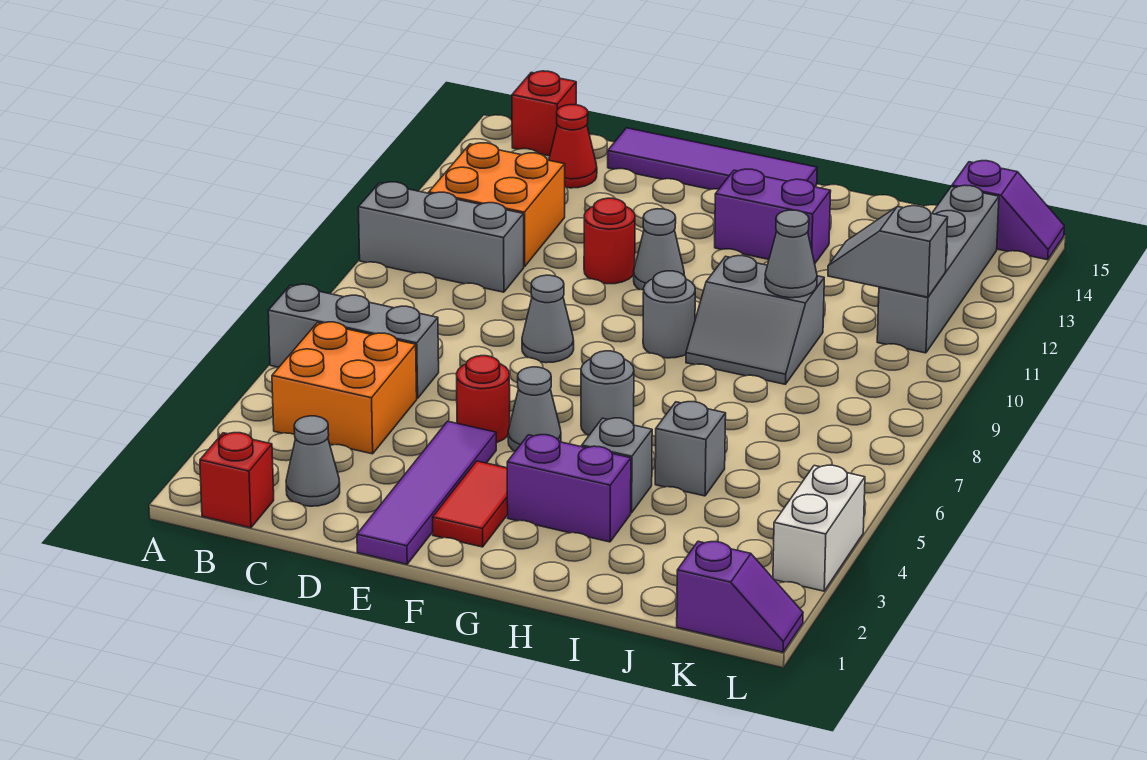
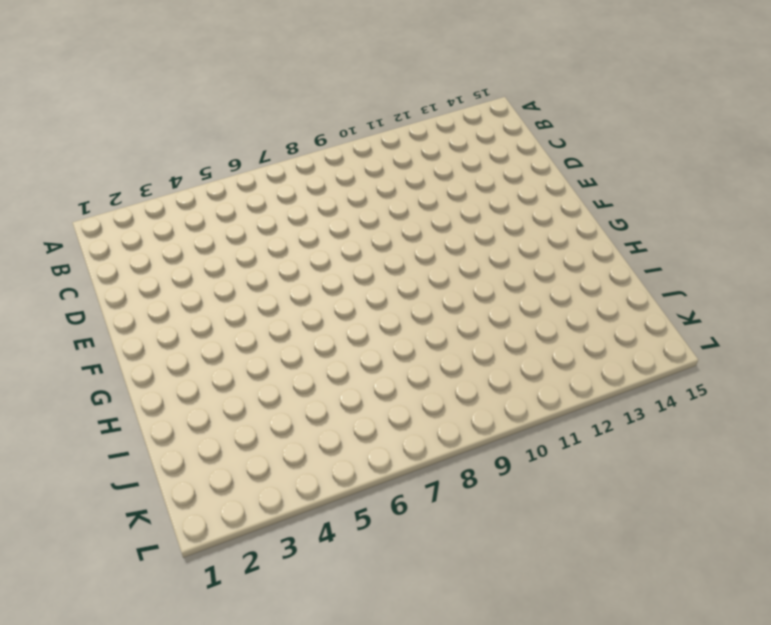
none -> grey 1x3 brick [268,284,439,398]
none -> grey 1x3 brick [358,182,524,292]
none -> red 1x1 brick [200,433,274,528]

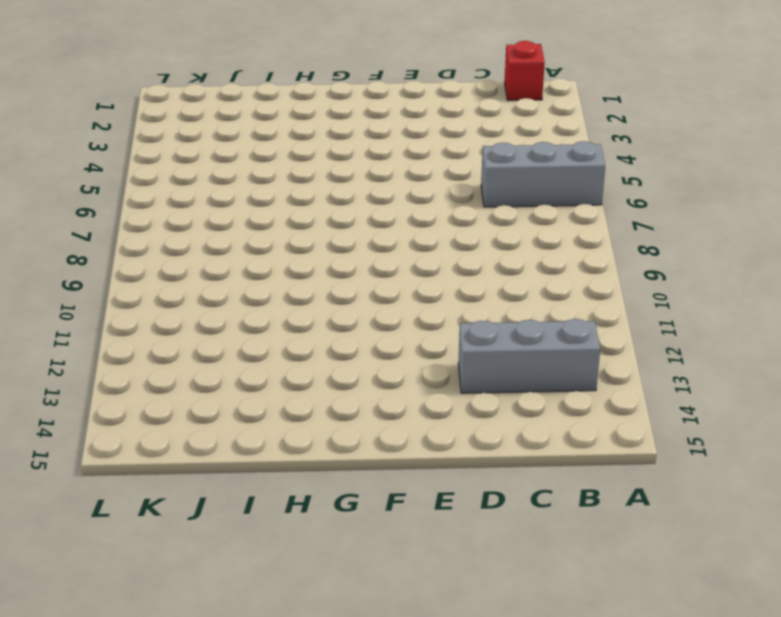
grey 1x3 brick [458,319,600,393] -> grey 1x3 brick moved to [358,182,524,292]
none -> orange 2x2 brick [272,322,417,454]
none -> orange 2x2 brick [429,143,565,267]
none -> red 1x1 brick [512,71,576,156]

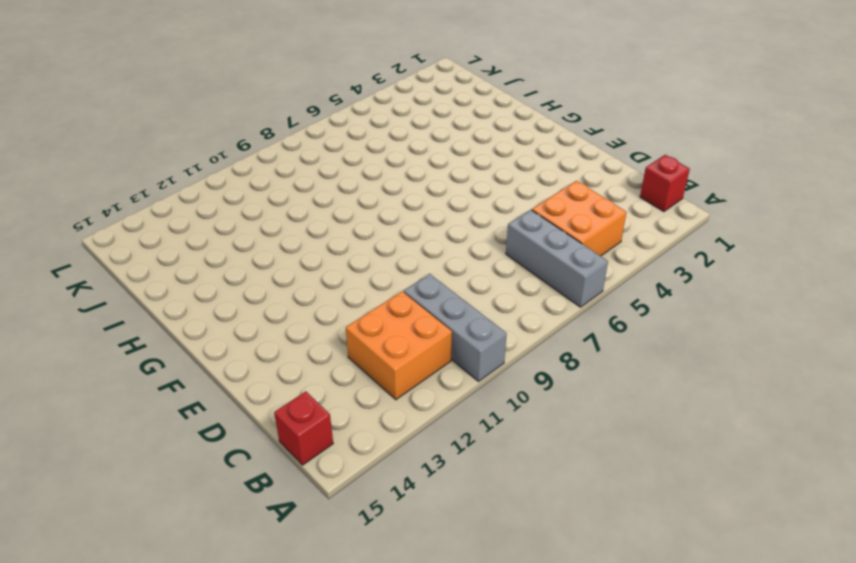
none -> grey 1x1 cone [286,416,340,506]
none -> red 1x1 cone [549,105,597,188]
none -> purple 1x4 tile [608,128,817,190]

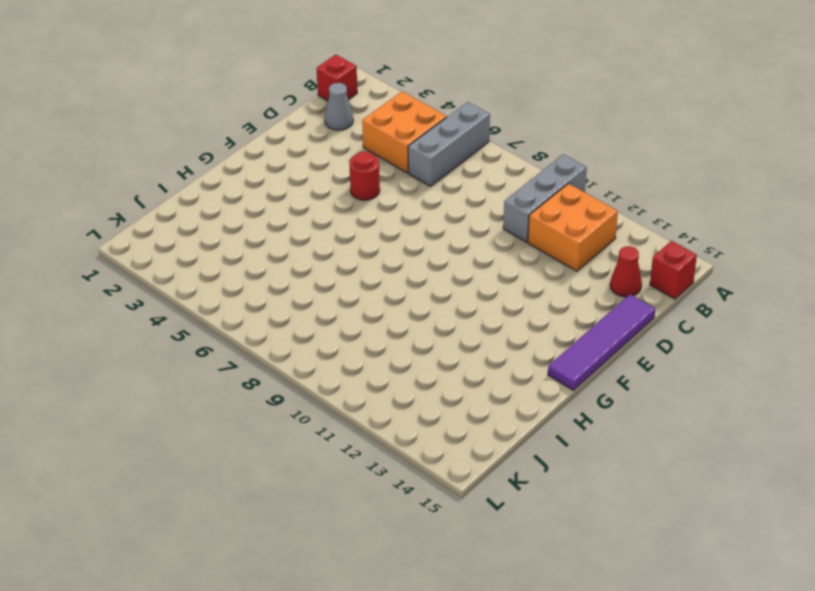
none -> purple 1x4 tile [357,421,496,564]
none -> grey 1x1 cone [522,275,574,363]
none -> red 1x1 round brick [584,198,635,284]

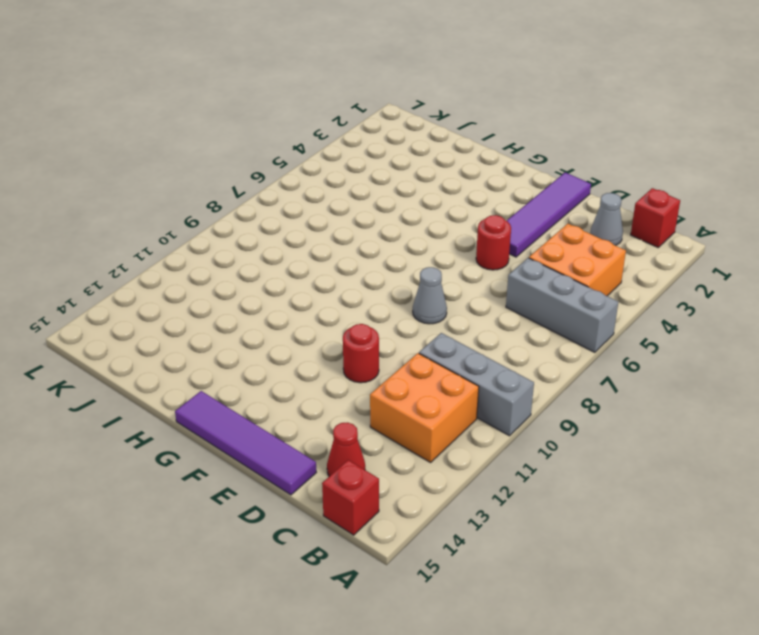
none -> red 1x2 tile [433,461,508,547]
none -> grey 1x1 cone [508,367,561,451]
none -> grey 1x1 cone [634,209,684,290]

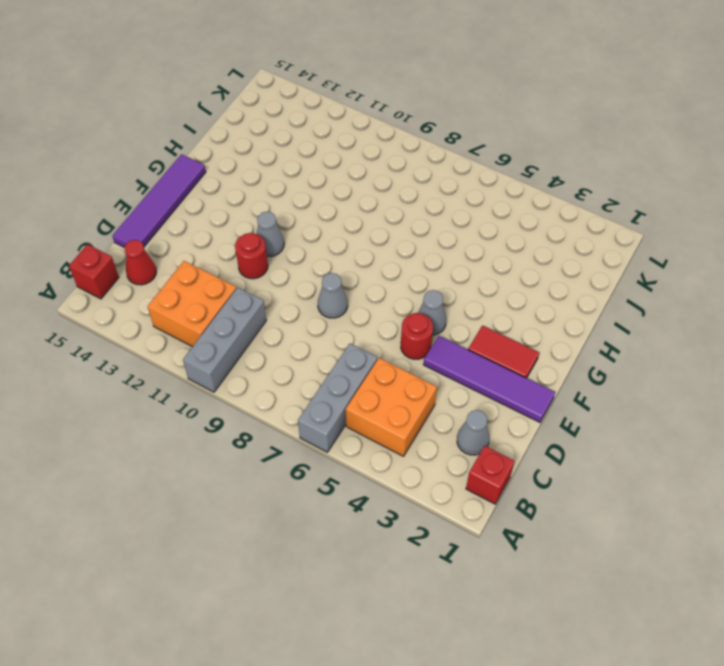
none -> purple 1x2 brick [507,435,631,542]
none -> grey 1x1 round brick [581,351,634,435]
none -> grey 1x1 round brick [643,271,695,358]

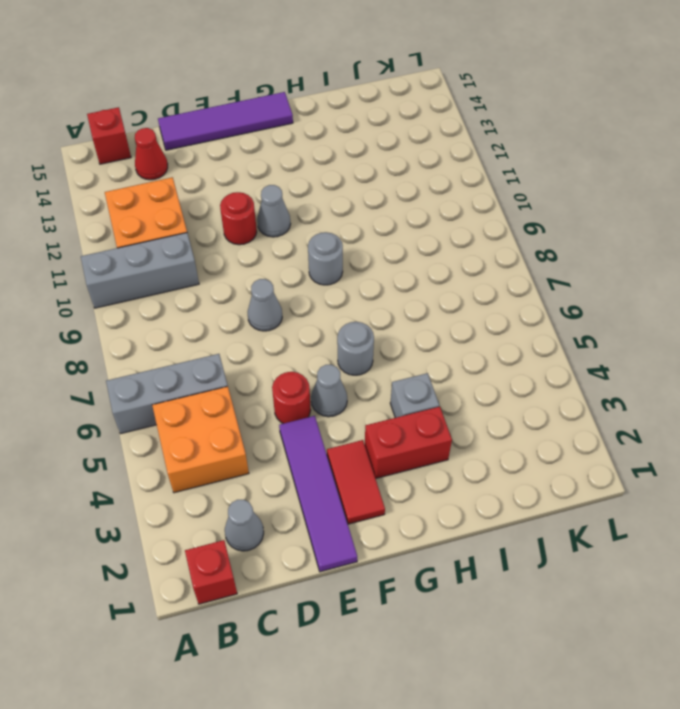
red 1x2 brick [365,407,452,479] -> purple 1x2 brick [507,435,631,542]
none -> purple 1x2 brick [715,169,831,263]
none -> grey 2x2 slope [686,256,824,384]
none -> grey 1x1 brick [655,402,726,496]

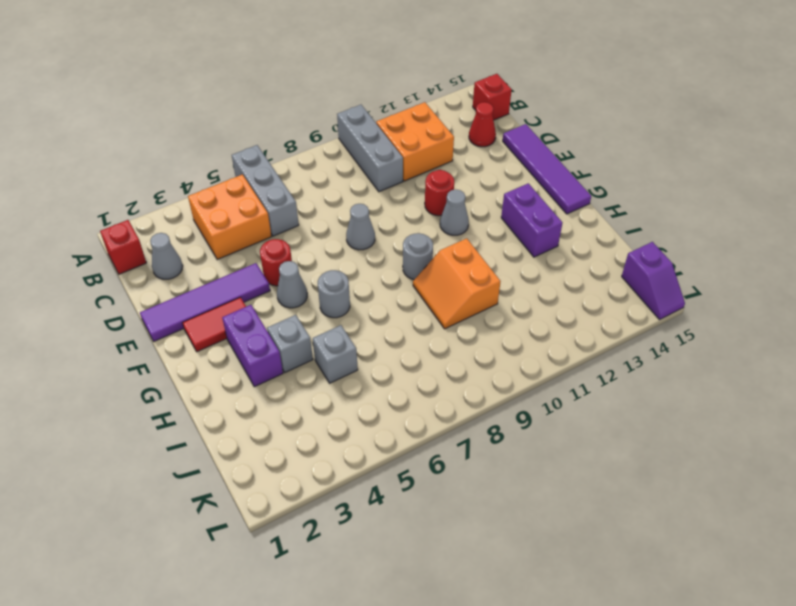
orange 2x2 slope [413,238,501,329] -> grey 2x2 slope [686,256,824,384]
none -> purple 1x2 slope [677,541,803,652]
none -> grey 1x4 brick [877,185,999,353]
none -> white 1x2 brick [773,465,865,591]

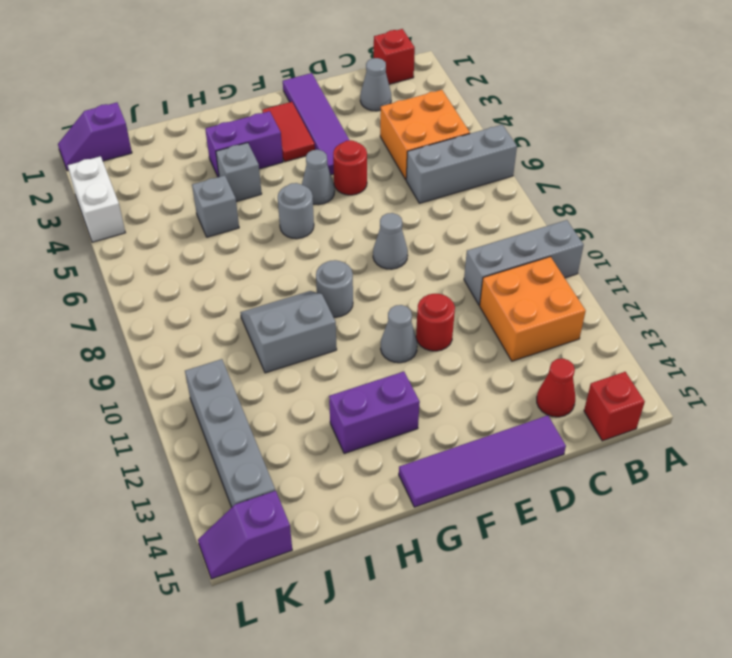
none -> grey 1x1 cone [765,210,817,298]
none -> grey 1x2 slope [828,206,948,297]

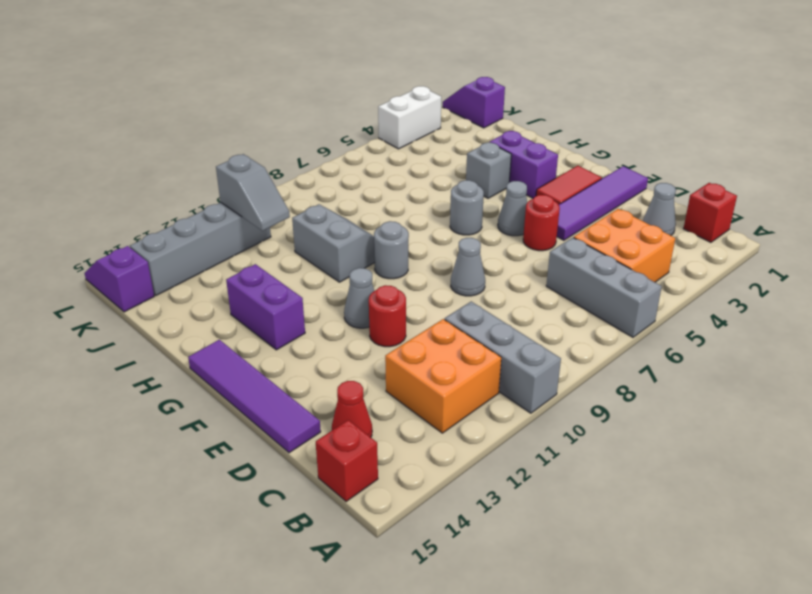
none -> grey 1x1 brick [655,402,726,496]
none -> grey 1x1 cone [765,210,817,298]

